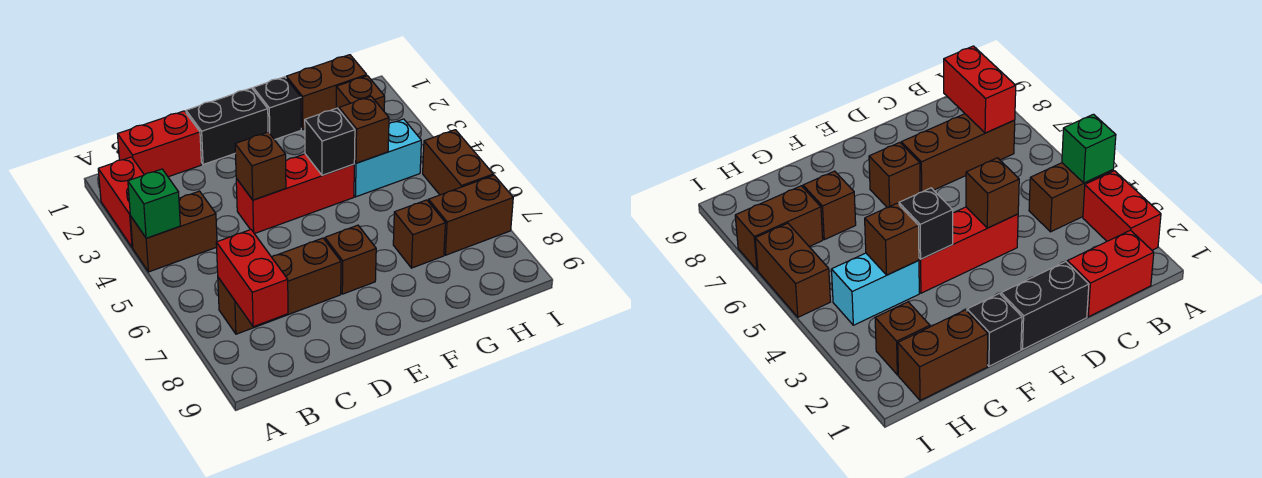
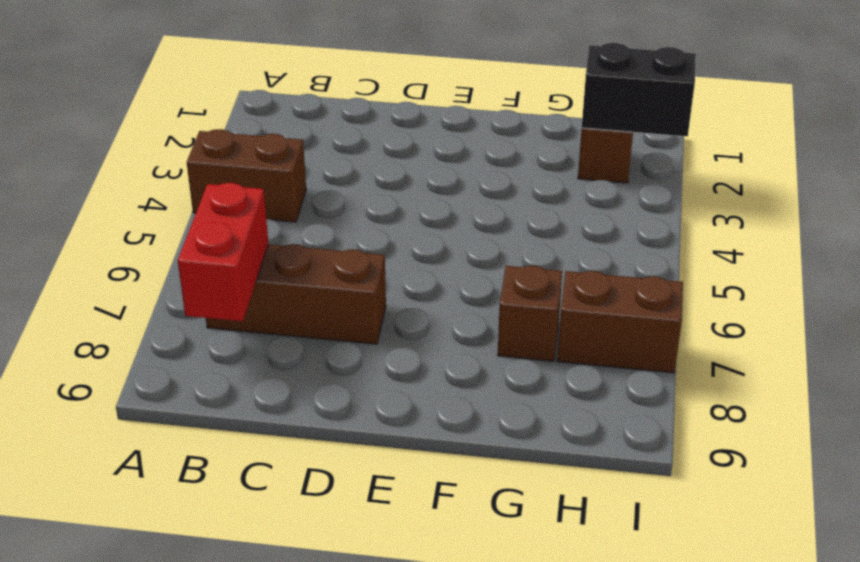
black 1x2 brick [582,43,696,136] -> black 1x2 brick moved to [186,88,268,165]
none -> red 1x2 brick [98,157,144,248]
none -> red 1x2 brick [118,111,201,177]
none -> red 1x3 brick [236,154,354,234]

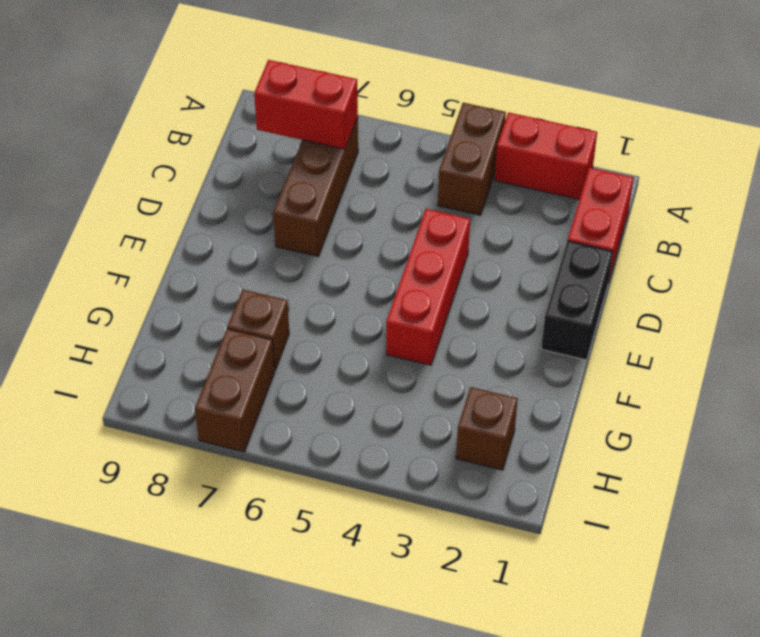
none -> brown 1x1 brick [325,225,376,294]
none -> black 1x1 brick [253,77,301,140]
none -> brown 1x2 brick [286,55,367,130]

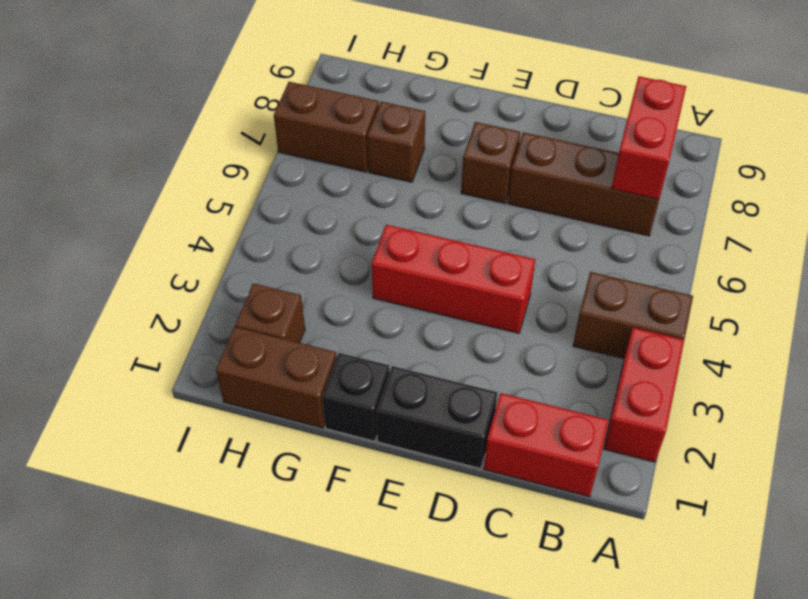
none -> cyan 1x2 brick [354,119,421,197]
none -> brown 1x2 brick [423,130,493,195]
none -> green 1x1 brick [128,169,180,238]

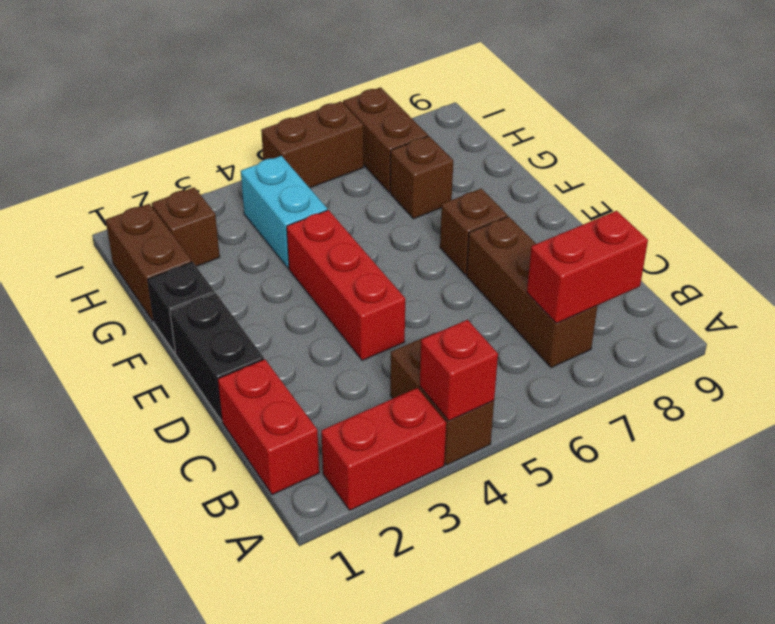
red 1x1 brick [420,320,498,421] -> green 1x1 brick [128,169,180,238]
none -> brown 1x1 brick [235,132,286,200]
none -> black 1x1 brick [305,108,355,175]
none -> brown 1x1 brick [339,96,389,163]

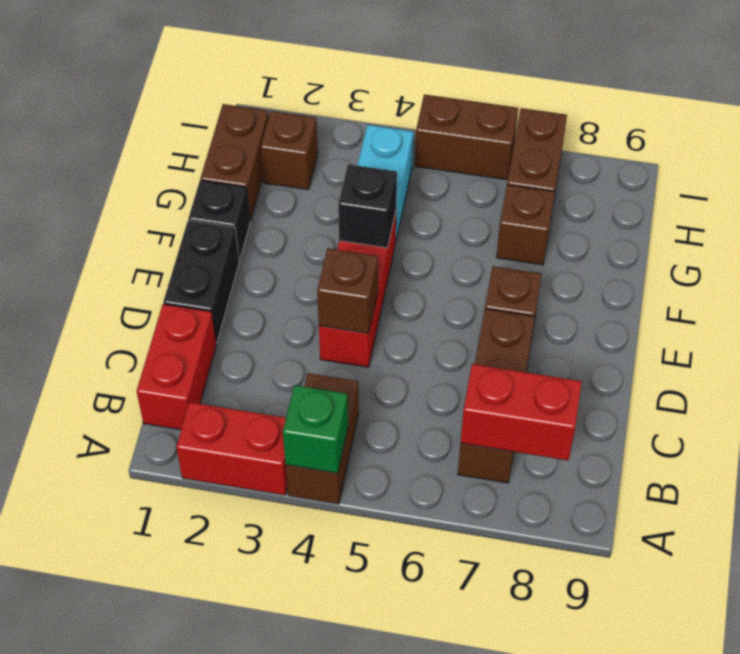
none -> brown 1x1 brick [339,96,389,163]

